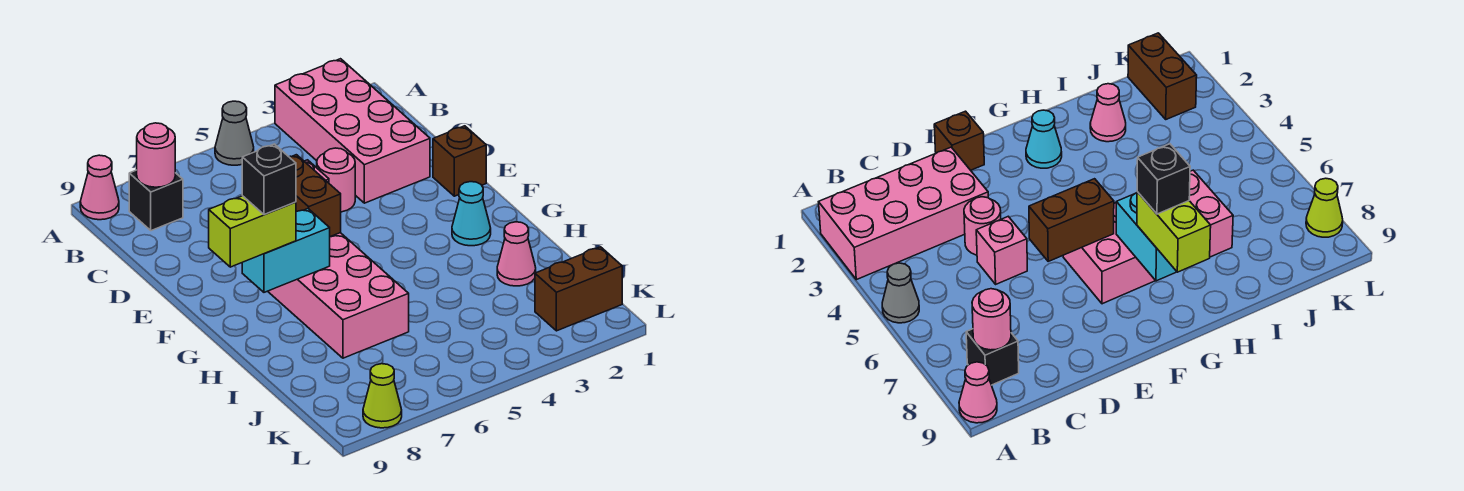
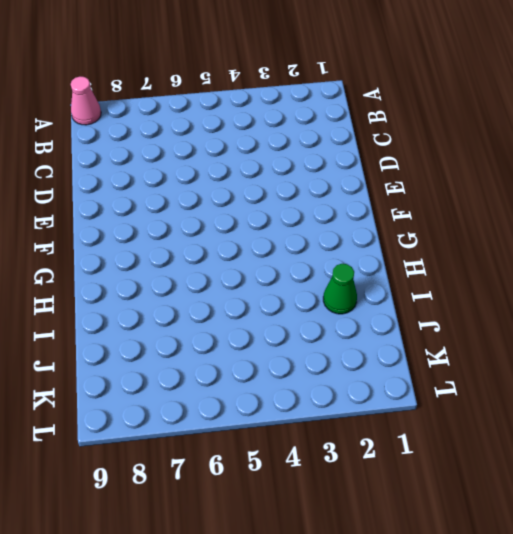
green 1x1 cone [323,264,357,314] -> pink 1x1 cone [497,222,536,286]
none -> pink 2x4 brick [275,59,430,203]
none -> grey 1x1 cone [215,101,254,165]
none -> black 1x1 brick [129,170,183,231]

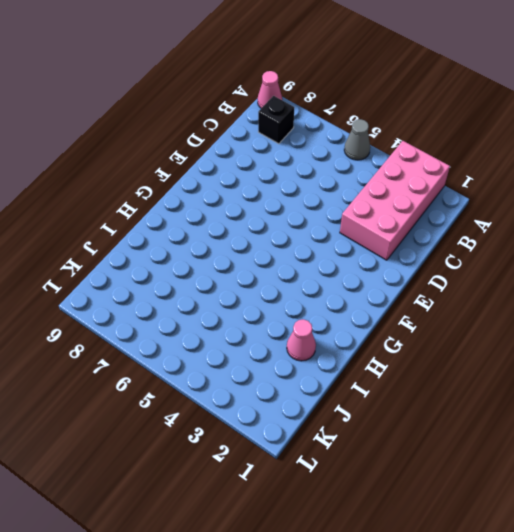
none -> pink 1x1 round brick [316,148,355,212]
none -> pink 1x1 brick [976,217,1027,284]
none -> brown 1x1 brick [433,126,486,196]

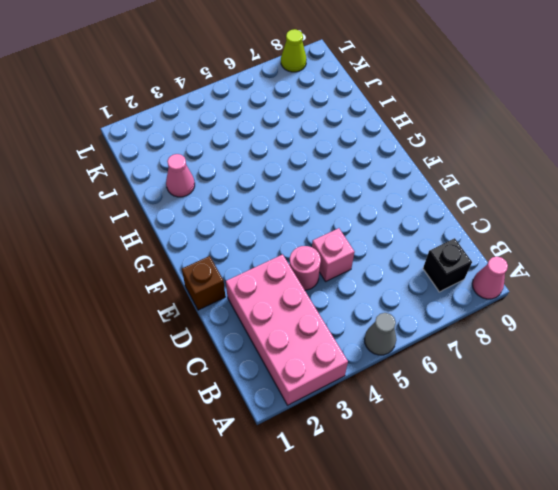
none -> pink 2x4 brick [268,233,409,358]
none -> cyan 1x1 cone [452,182,491,246]
none -> brown 1x2 brick [535,247,622,331]

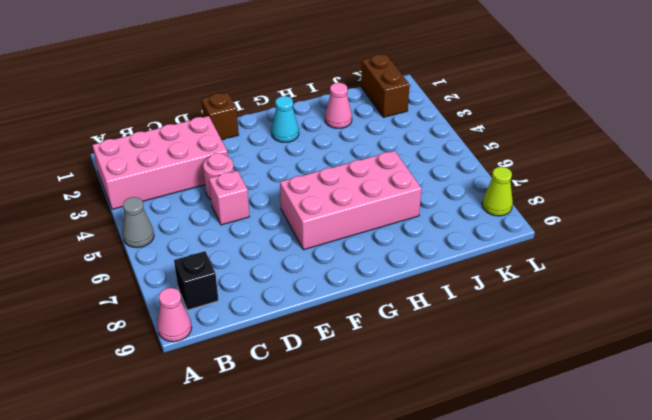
none -> pink 1x1 round brick [137,123,175,187]
none -> brown 1x2 brick [290,155,341,237]
none -> cyan 1x2 brick [242,209,330,292]

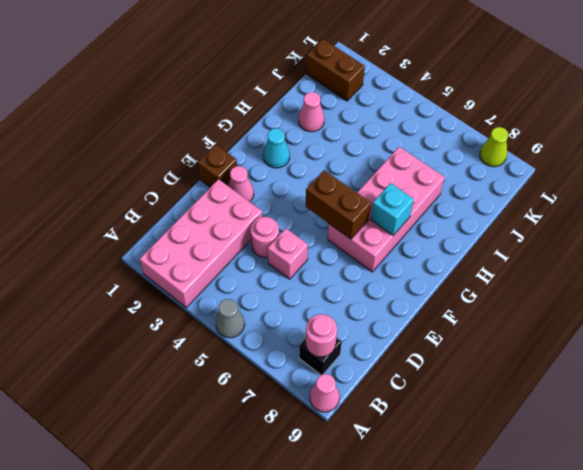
pink 1x1 cone [228,166,254,202] -> none
brown 1x2 brick [306,170,371,239] -> brown 1x2 brick turned to [290,155,341,237]
cyan 1x1 brick [371,183,414,235] -> cyan 1x2 brick [242,209,330,292]
none -> lime 1x2 brick [209,196,296,267]
none -> black 1x1 brick [242,144,296,215]

